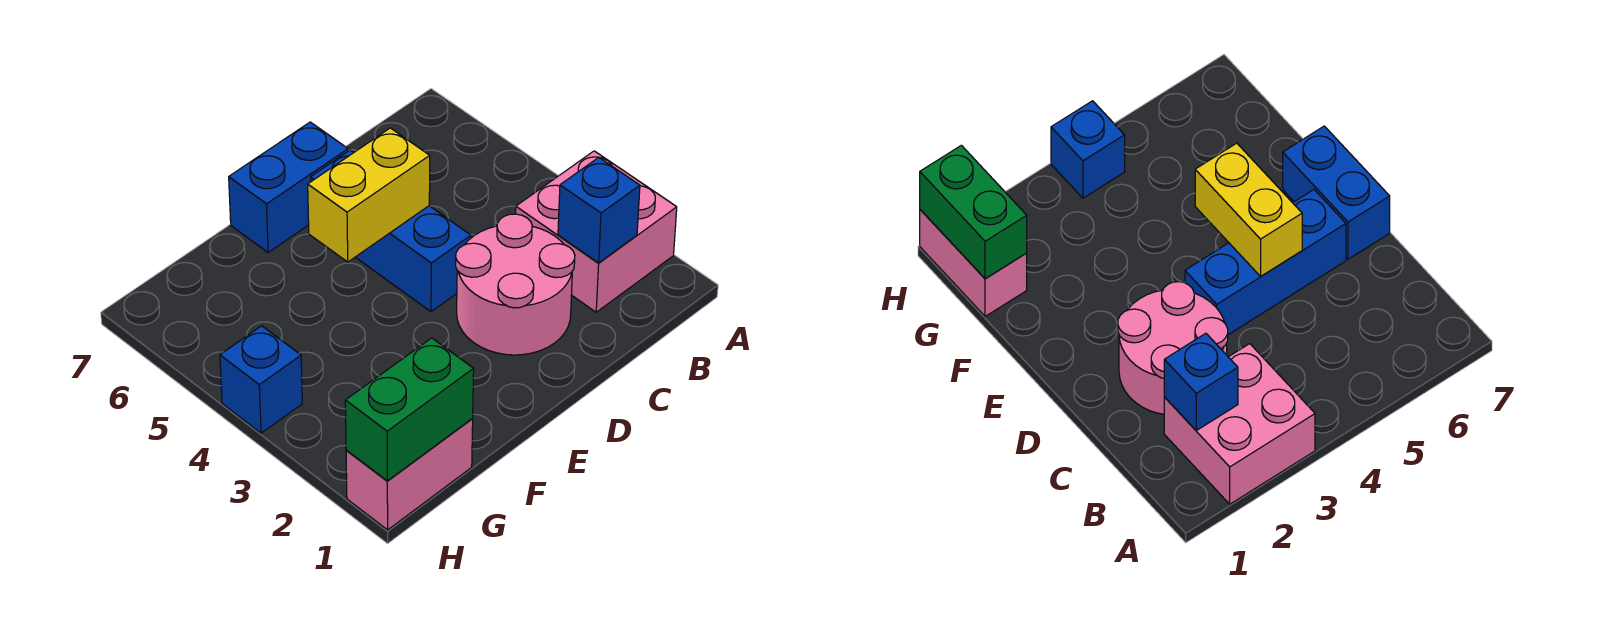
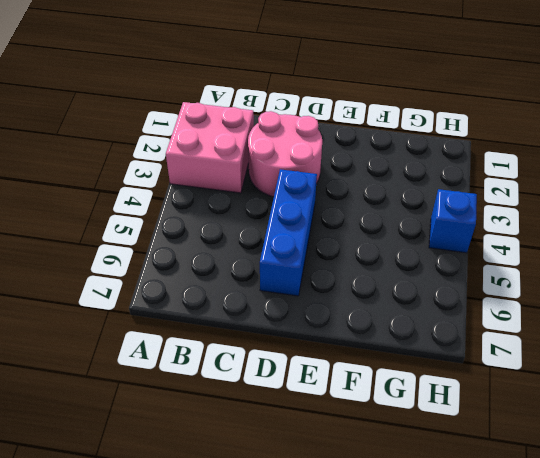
none -> blue 1x2 brick [229,122,348,253]
none -> pink 1x2 brick [346,419,473,530]

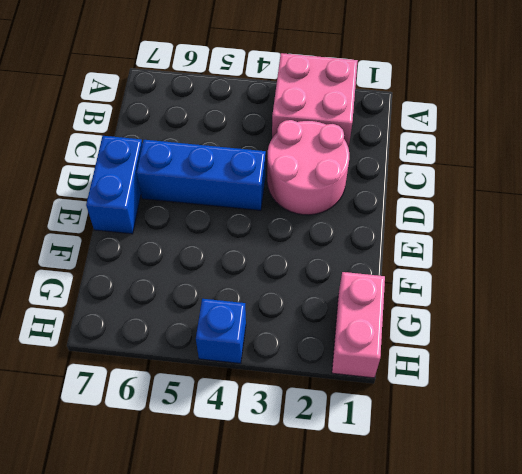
none -> blue 1x1 brick [558,157,640,263]
none -> yellow 1x2 brick [308,128,430,262]

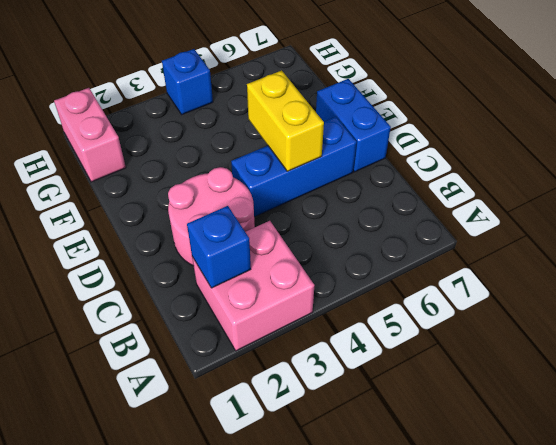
none -> green 1x2 brick [345,338,474,481]

